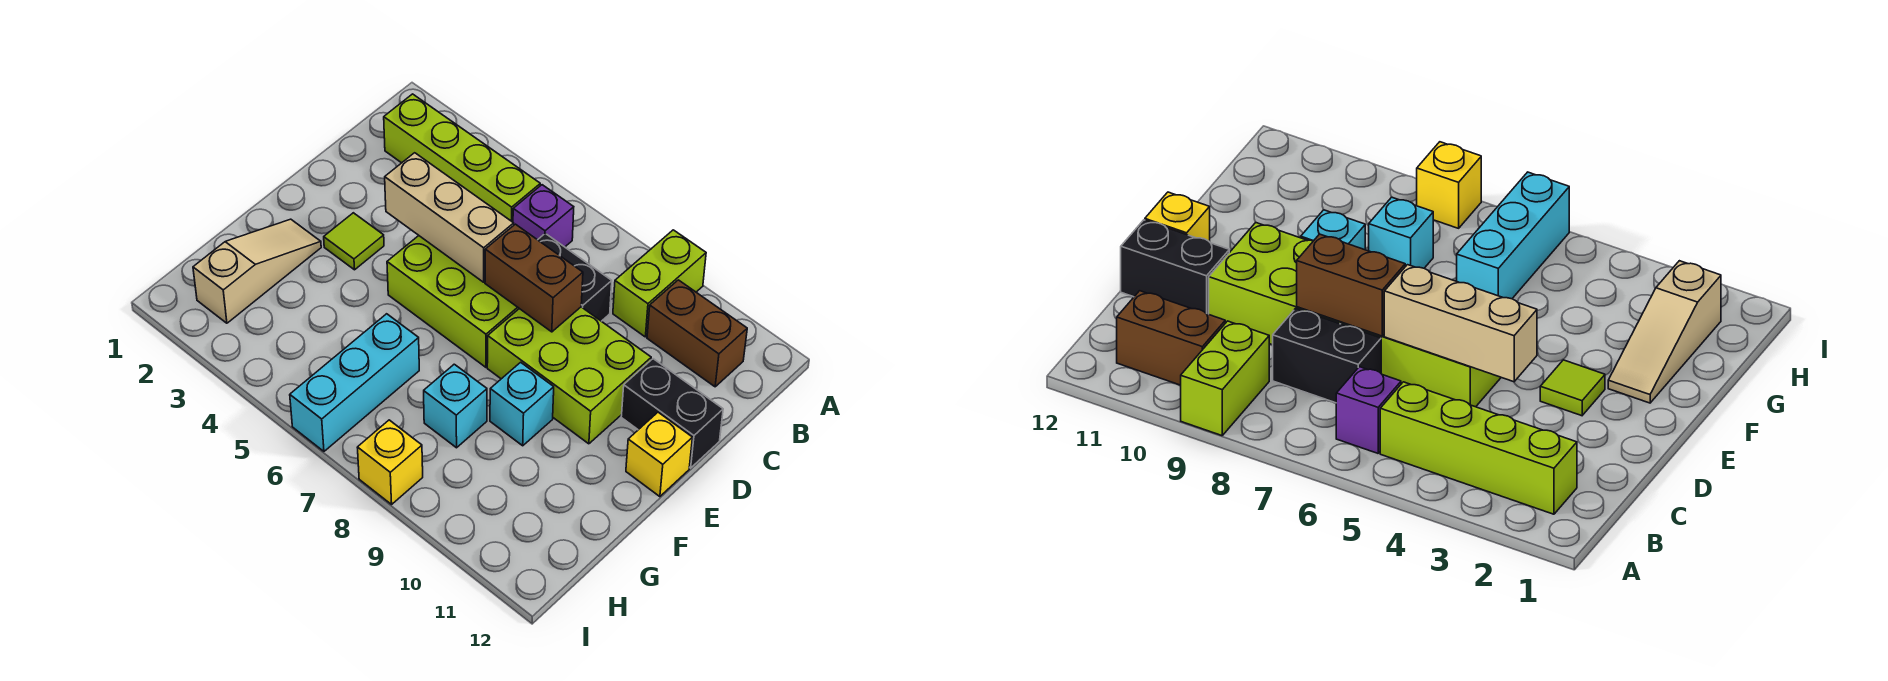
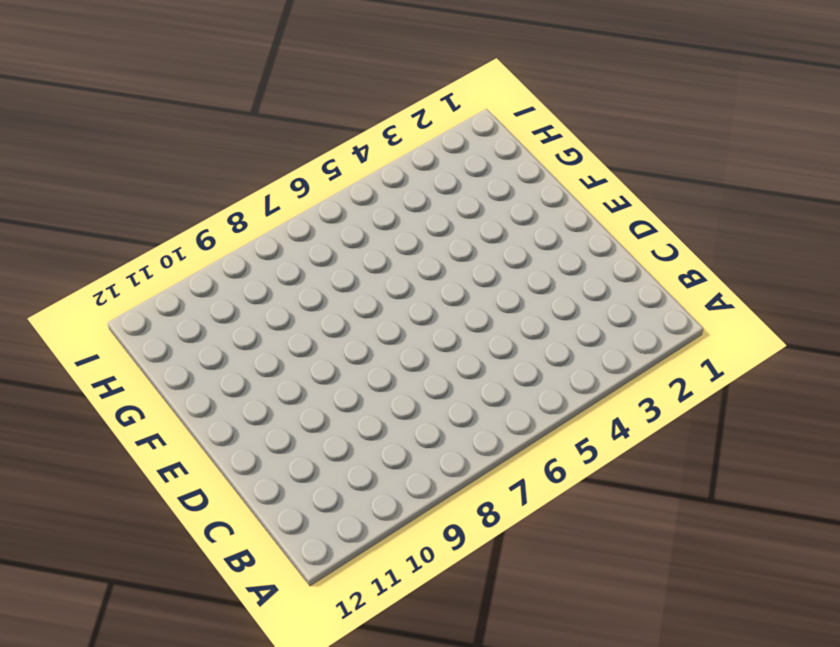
none -> lime 1x2 brick [613,230,706,337]
none -> lime 1x4 brick [384,94,540,222]
none -> purple 1x1 brick [513,185,574,247]

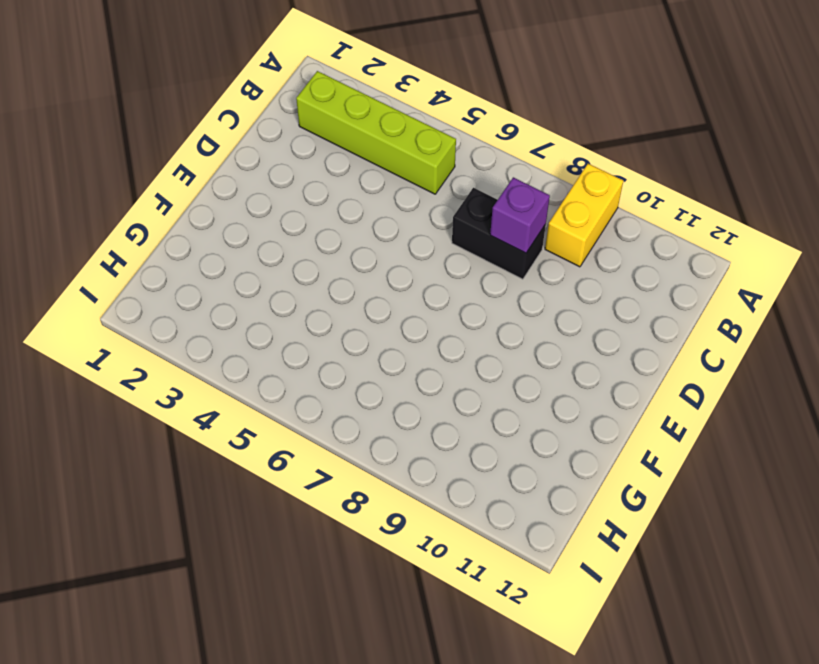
yellow 1x2 brick [545,164,623,267] -> lime 1x2 brick [613,230,706,337]
purple 1x1 brick [490,177,550,253] -> purple 1x1 brick moved to [513,185,574,247]
none -> brown 1x2 brick [647,280,747,387]
none -> lime 2x3 brick [387,236,519,367]
none -> lime 2x3 brick [487,307,651,444]

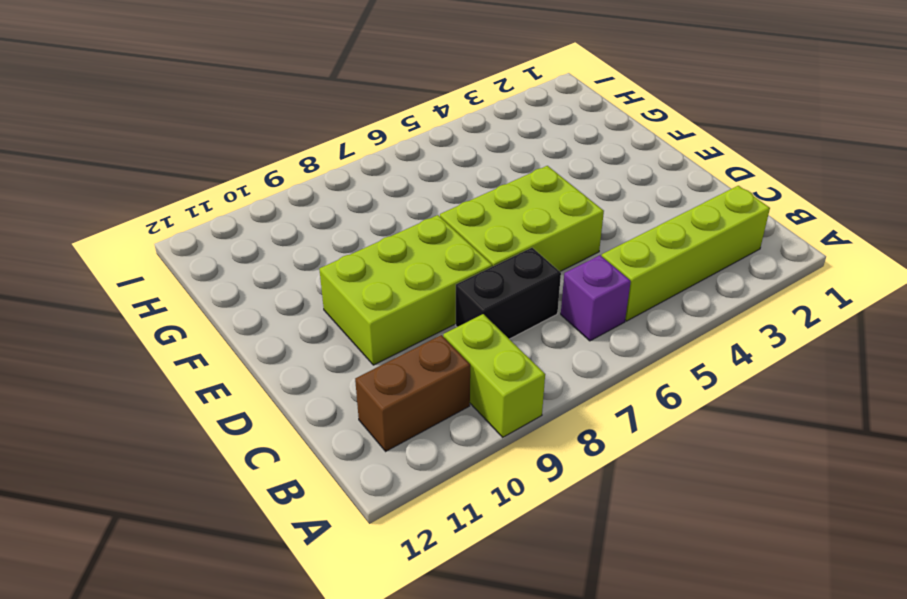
none -> black 1x2 brick [621,359,723,468]
none -> lime 1x1 tile [324,213,384,270]
none -> yellow 1x1 brick [626,412,692,497]

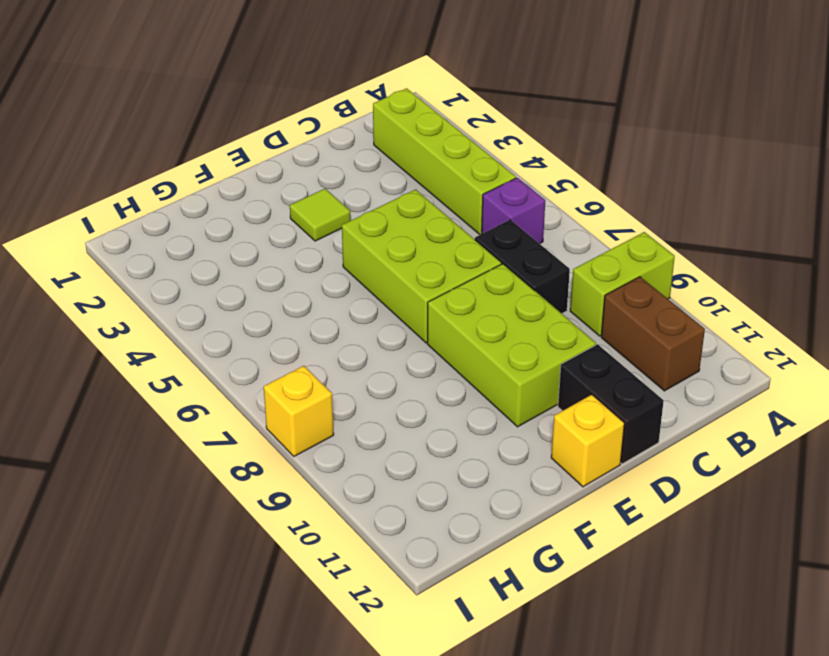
none -> tan 1x3 slope [193,219,321,323]
none -> cyan 1x1 brick [490,362,554,446]
none -> cyan 1x3 brick [290,314,419,451]

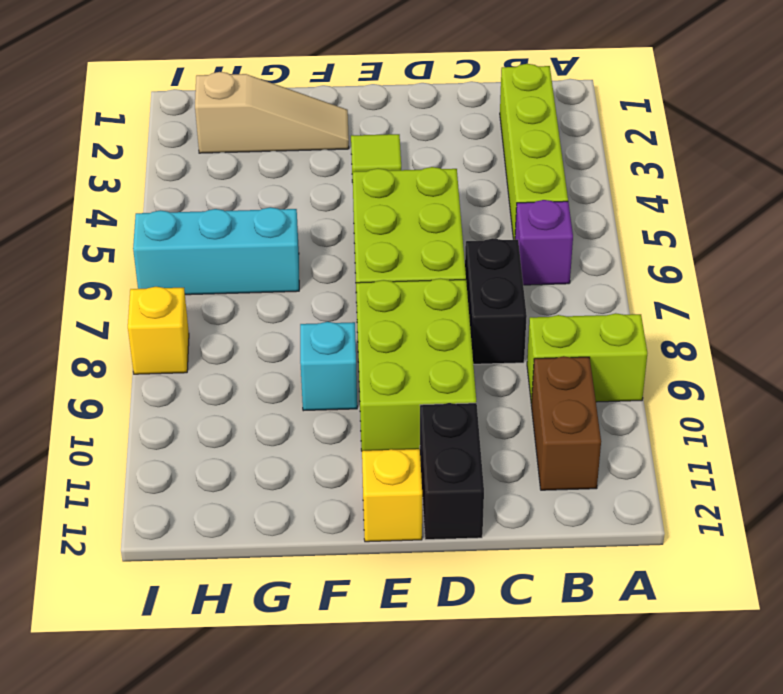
none -> cyan 1x1 brick [424,364,487,448]
none -> tan 1x3 brick [385,153,514,282]
none -> brown 1x2 brick [485,224,583,332]

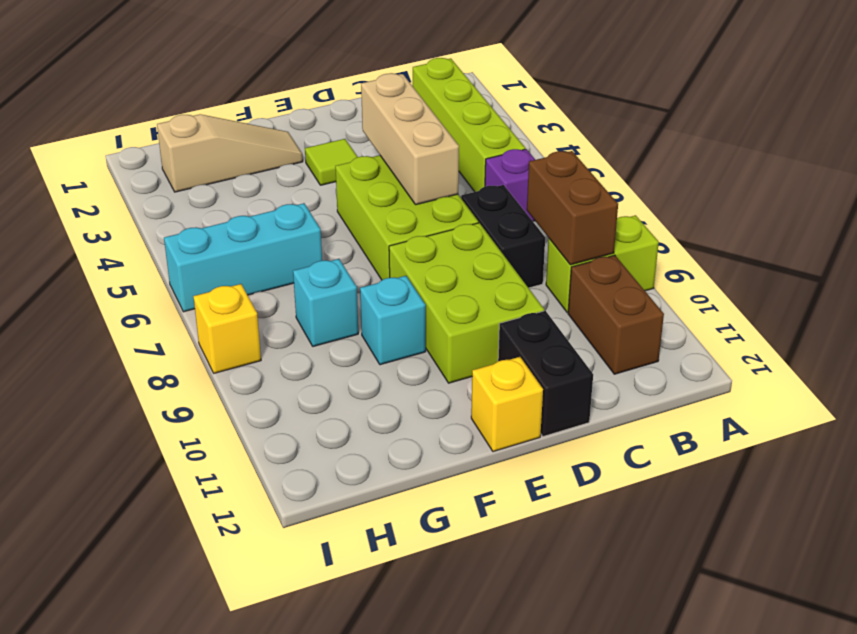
brown 1x2 brick [527,151,618,265] -> brown 1x2 brick moved to [485,224,583,332]

